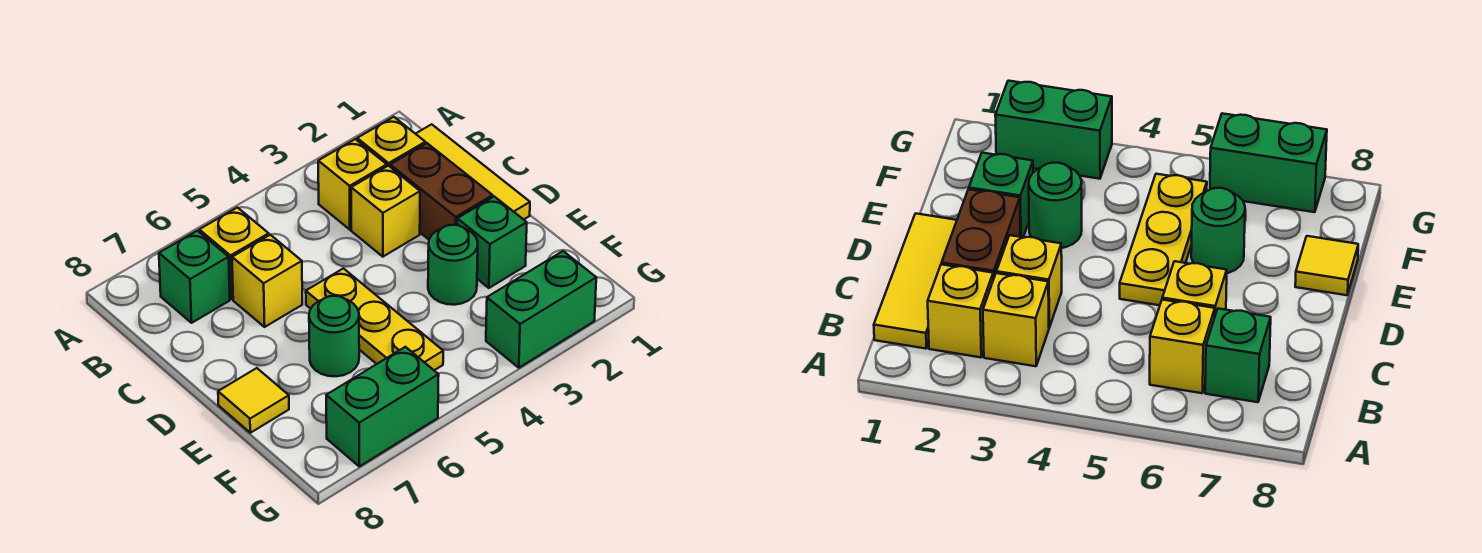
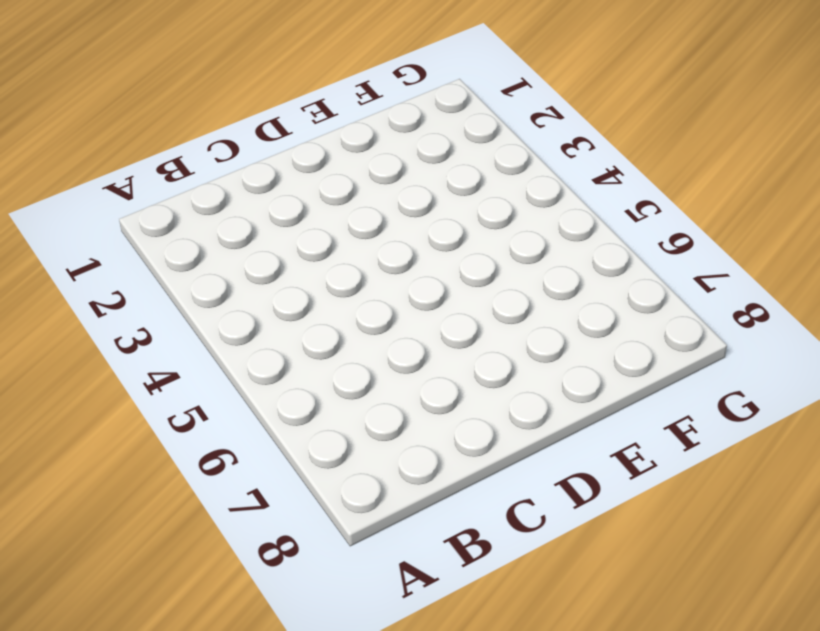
none -> yellow 1x3 tile [416,124,530,220]
none -> yellow 1x1 brick [357,117,425,166]
none -> yellow 1x1 brick [318,139,387,230]

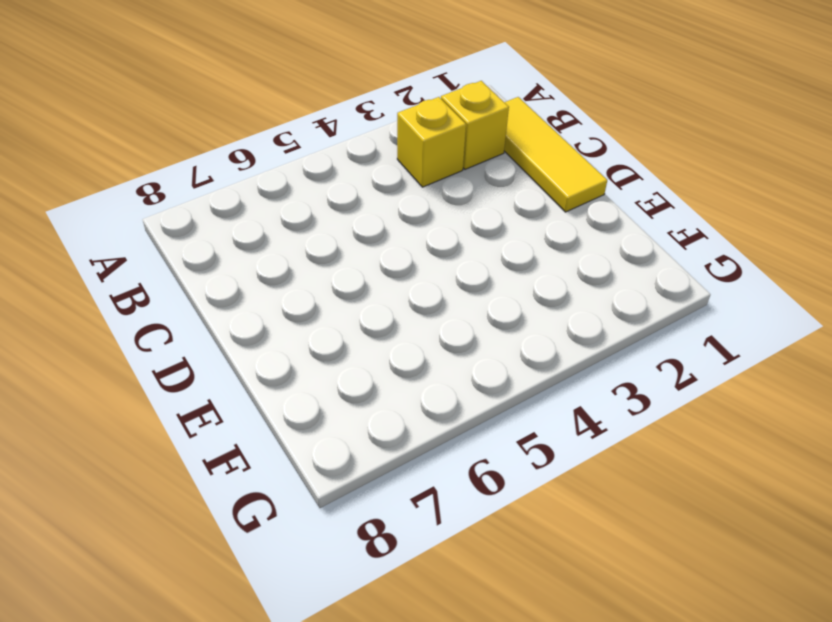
none -> yellow 1x1 brick [199,208,269,299]
none -> green 1x1 brick [159,231,230,323]
none -> brown 1x2 brick [390,143,493,239]

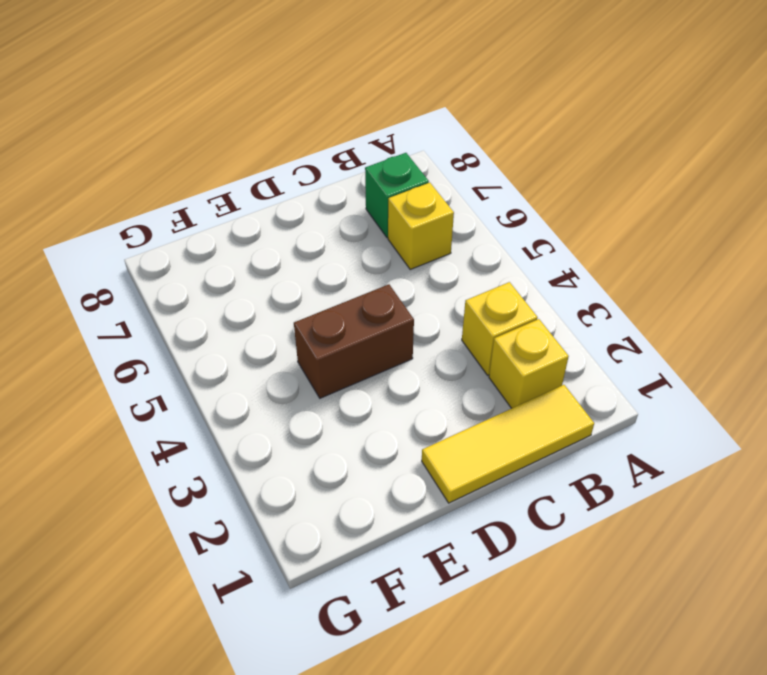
brown 1x2 brick [294,284,414,398] -> brown 1x2 brick moved to [390,143,493,239]
none -> yellow 1x1 brick [351,166,420,257]
none -> yellow 1x1 brick [232,235,302,327]
none -> yellow 1x3 plate [306,268,443,370]

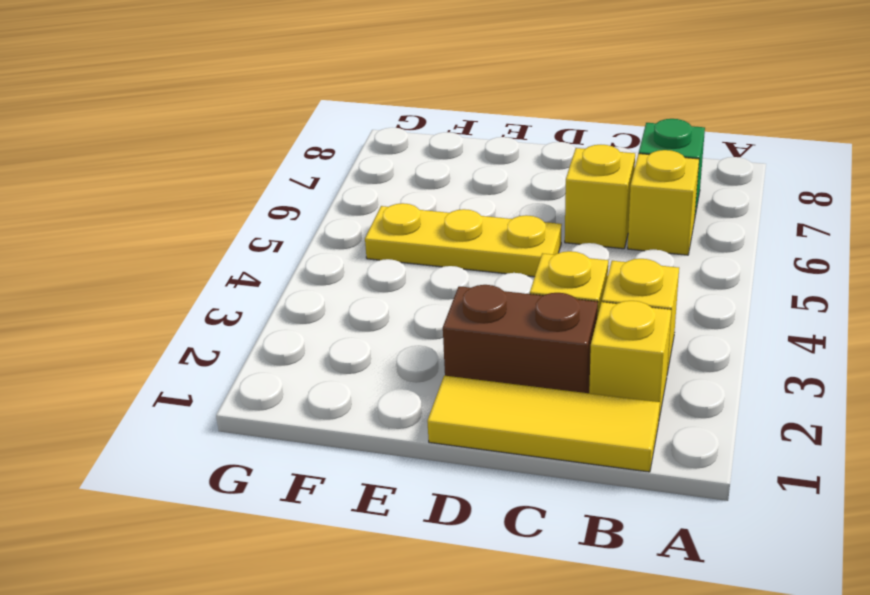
none -> green 1x1 brick [457,197,527,288]
none -> green 1x1 round brick [428,225,478,305]
none -> green 1x1 round brick [309,296,359,376]

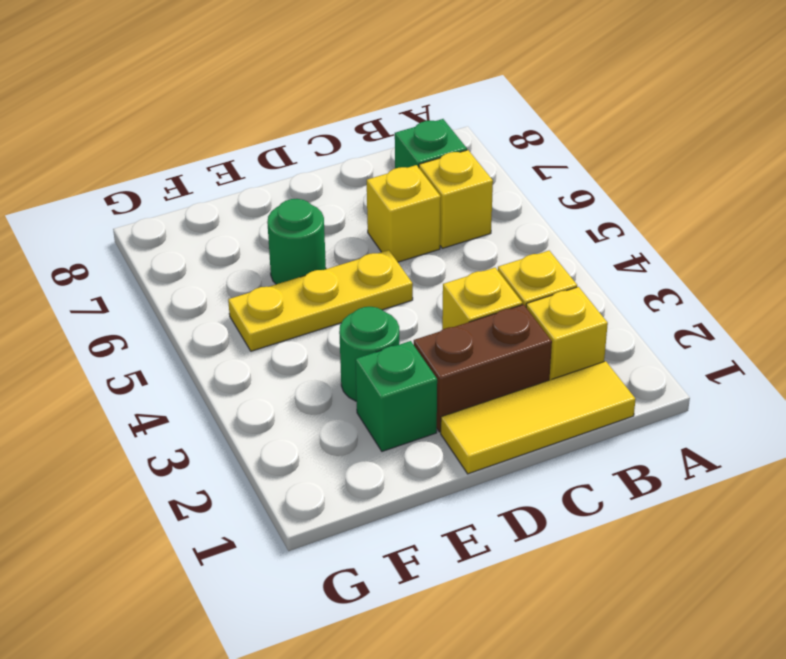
none -> yellow 1x1 tile [218,368,289,433]
none -> green 1x2 brick [486,251,596,368]
none -> green 1x2 brick [326,347,439,466]

